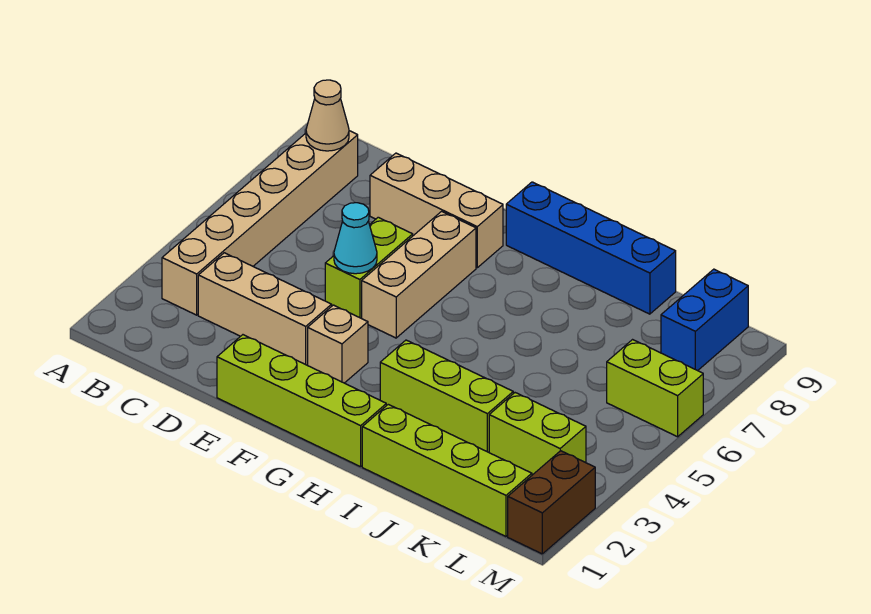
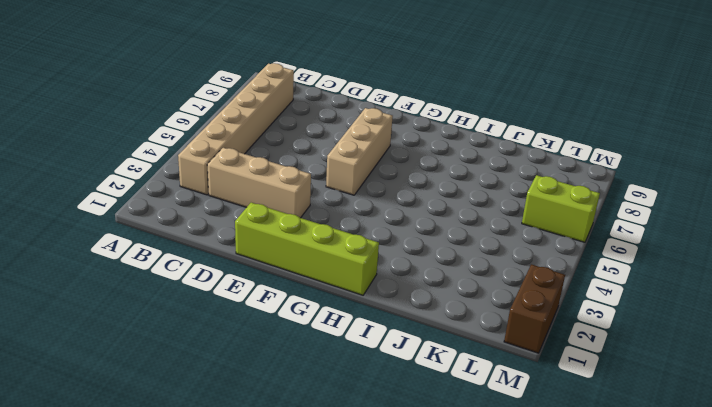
none -> tan 1x3 brick [370,153,503,268]
none -> lime 1x2 brick [325,217,413,318]
none -> tan 1x1 brick [308,305,368,383]

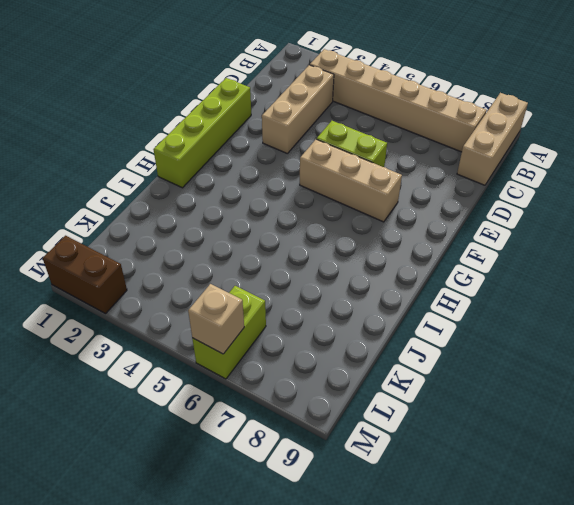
tan 1x3 brick [457,93,528,185] -> tan 1x3 brick moved to [370,153,503,268]
tan 1x1 brick [188,284,244,354] -> tan 1x1 brick moved to [308,305,368,383]
none -> blue 1x4 brick [506,182,676,314]
none -> lime 1x3 brick [380,340,513,452]
none -> lime 1x4 brick [362,404,532,536]

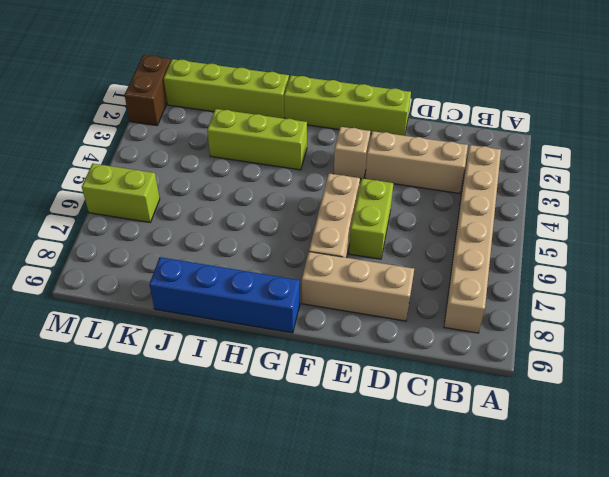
none -> lime 1x2 brick [489,393,586,475]
none -> blue 1x2 brick [661,269,748,371]
none -> tan 1x1 cone [306,80,349,151]

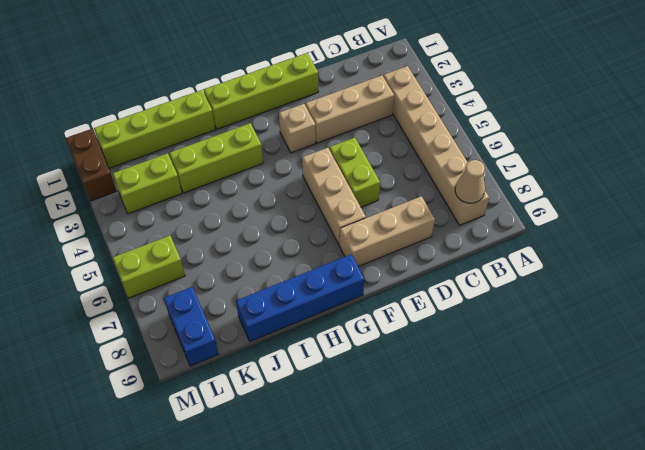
none -> cyan 1x1 cone [334,203,377,274]

